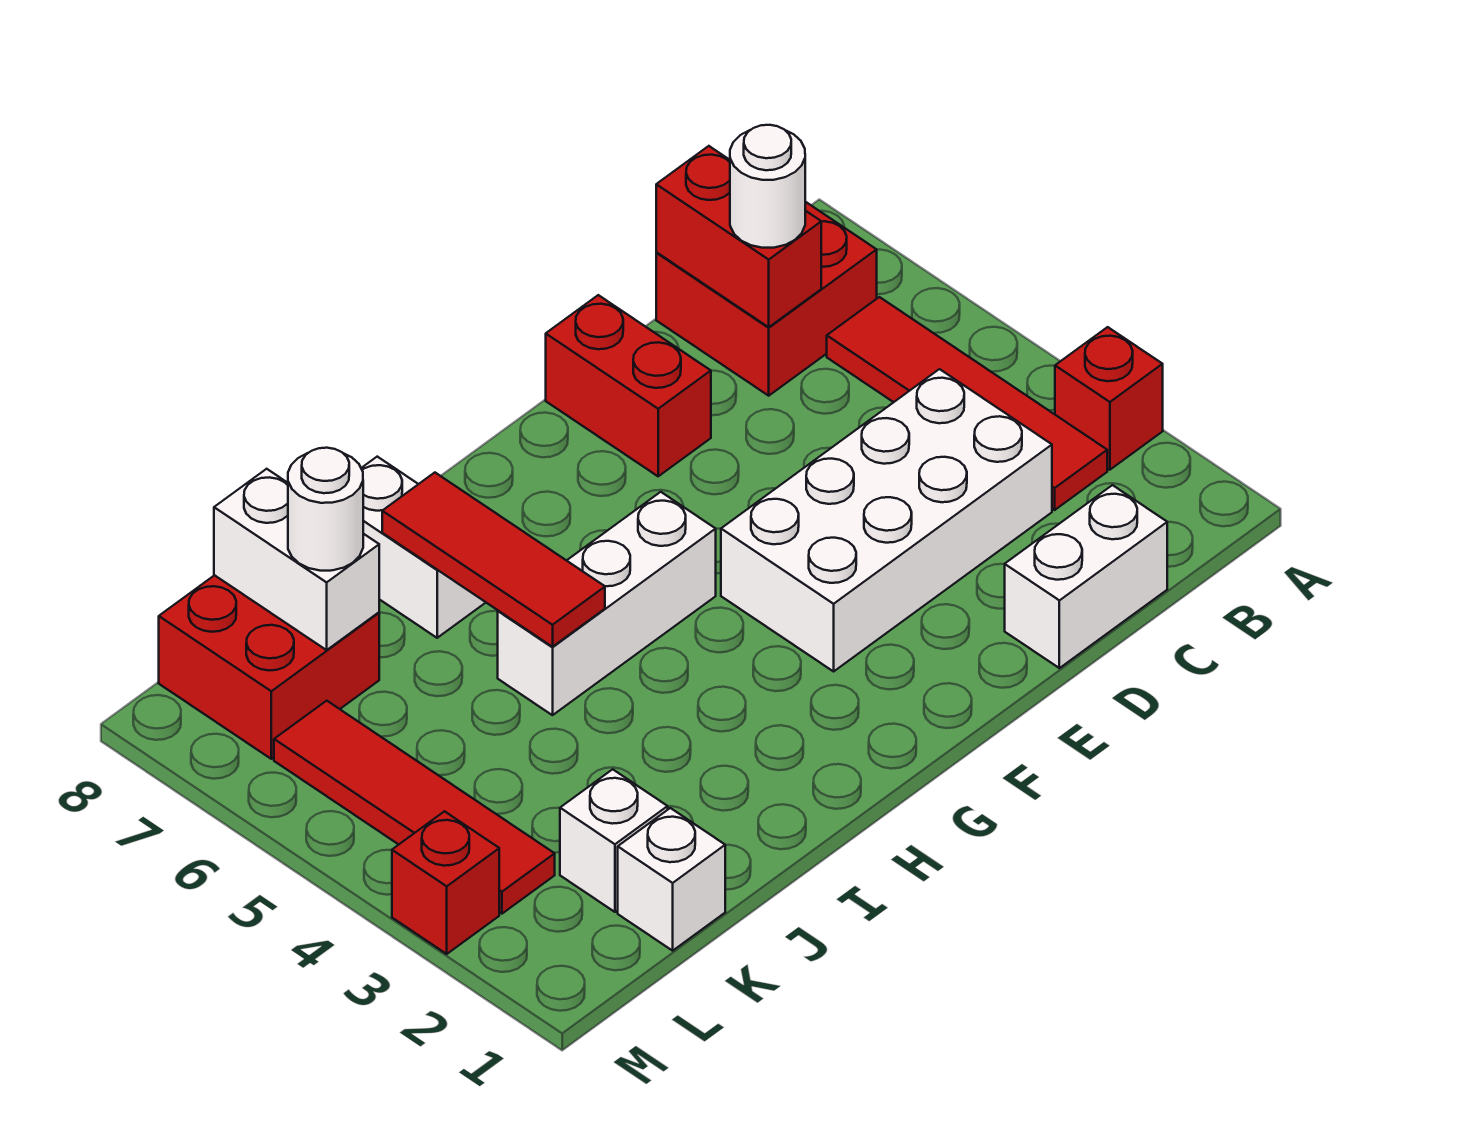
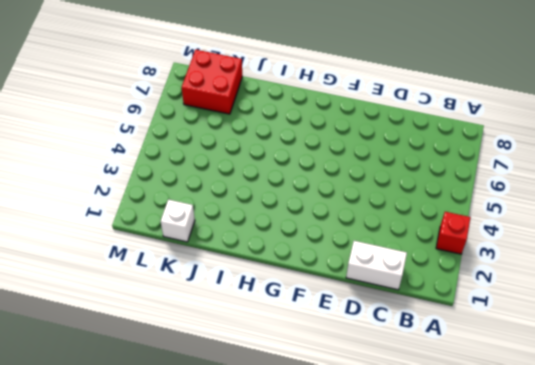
none -> red 1x4 tile [827,297,1107,510]
none -> red 2x2 brick [656,202,877,396]
none -> white 2x4 brick [721,369,1052,671]

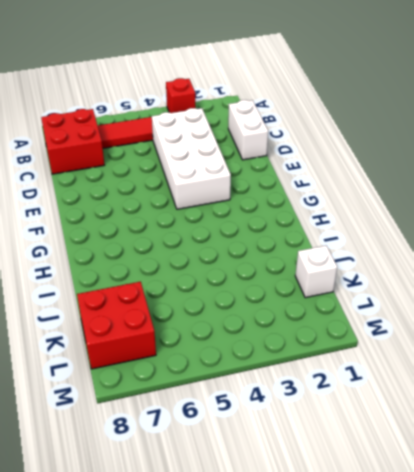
none -> red 1x2 brick [546,295,711,476]
none -> white 1x3 brick [498,492,716,715]
none -> white 1x2 brick [361,457,486,638]

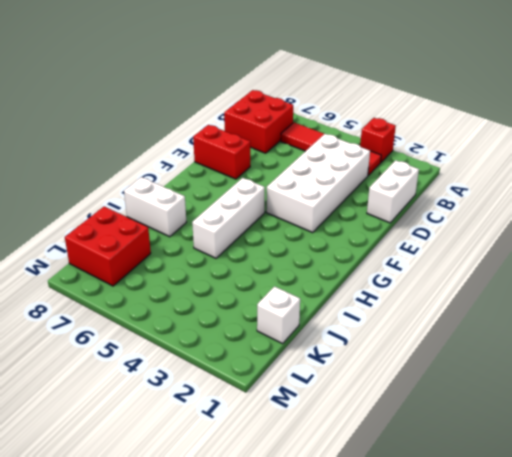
none -> white 1x1 brick [560,769,668,912]
none -> red 1x4 tile [274,701,555,914]
none -> red 1x1 brick [392,811,499,954]

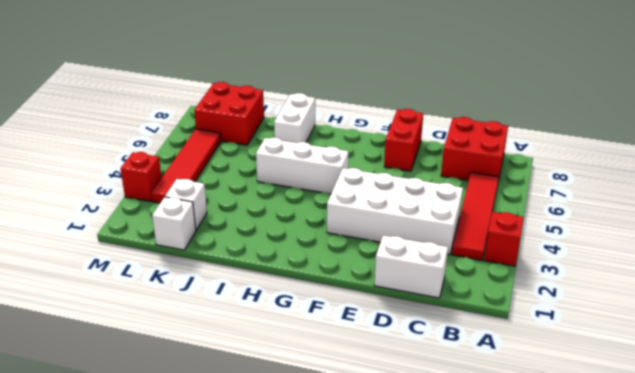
none -> red 1x2 brick [656,146,821,327]
none -> red 1x3 tile [382,473,605,647]
none -> white 1x2 brick [214,469,379,650]

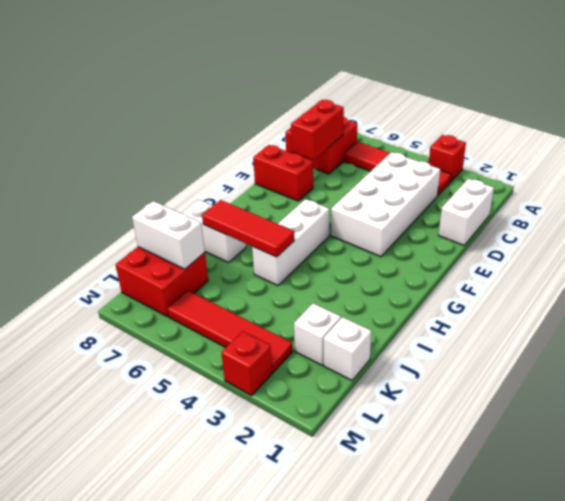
red 1x2 brick [291,100,344,160] -> red 1x2 brick turned to [656,146,821,327]
none -> white 1x1 round brick [730,125,805,248]
none -> white 1x1 round brick [288,448,363,571]

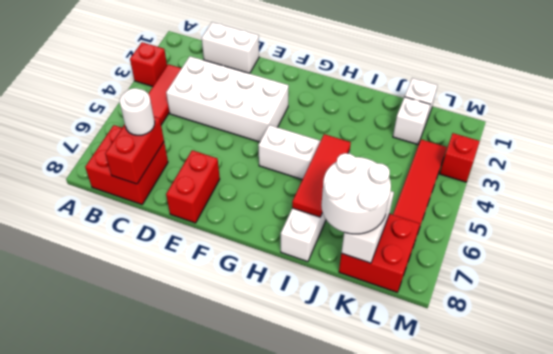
white 2x2 round brick [321,153,391,234] -> white 1x1 round brick [288,448,363,571]

